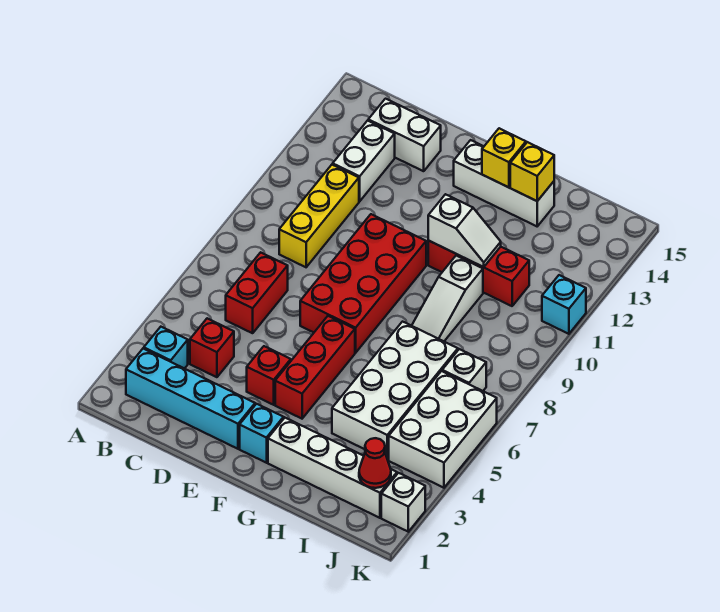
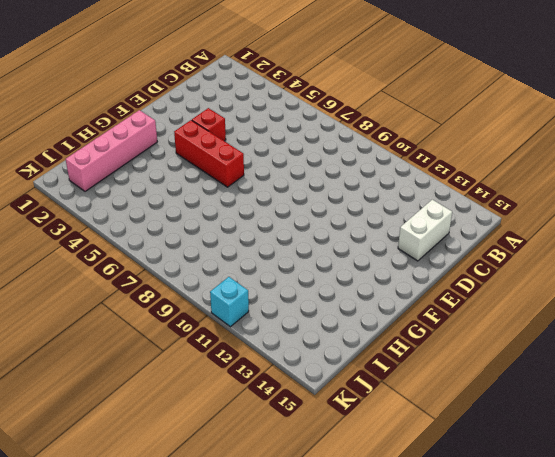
pink 1x4 brick [66,110,157,191] -> white 1x4 brick [268,418,397,518]
none -> cyan 1x4 brick [126,348,255,449]
none -> cyan 1x1 brick [144,327,188,369]
none -> red 1x1 brick [190,318,234,377]

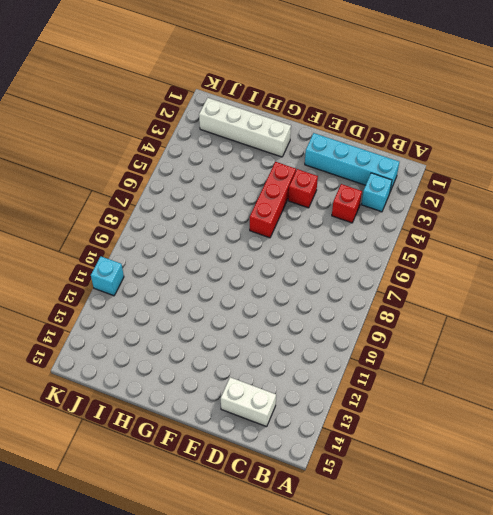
none -> red 1x2 brick [226,252,288,333]
none -> yellow 1x3 brick [279,165,359,267]
none -> white 1x2 brick [333,121,395,201]

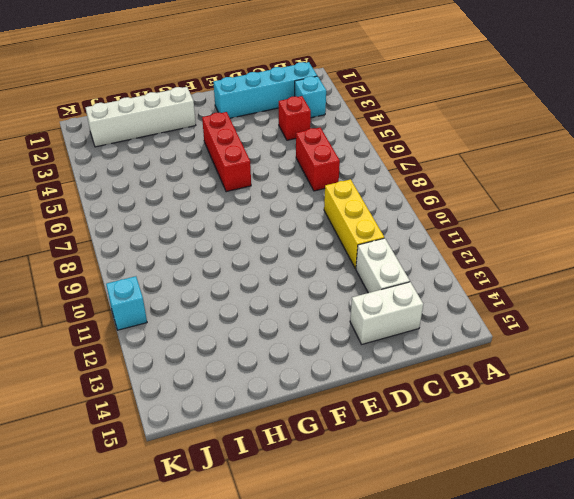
none -> red 1x1 brick [247,346,291,405]
none -> red 2x4 brick [300,214,426,353]
none -> cyan 1x1 brick [240,404,284,463]

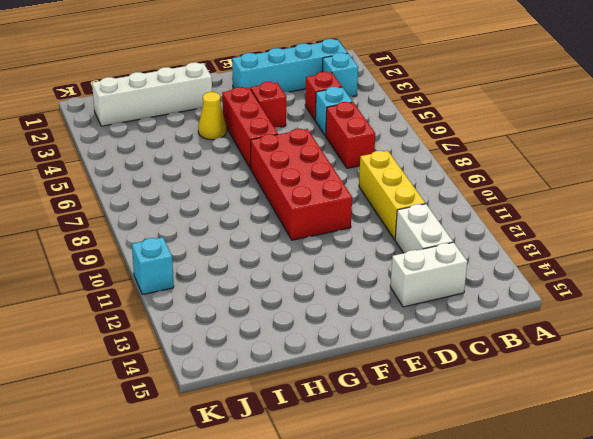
cyan 1x1 brick [315,87,352,136] -> cyan 1x1 brick moved to [240,404,284,463]
yellow 1x1 cone [198,92,227,140] -> none
none -> white 1x3 brick [454,140,554,226]
none -> red 1x3 brick [428,241,529,306]
none -> white 2x4 brick [332,322,458,460]

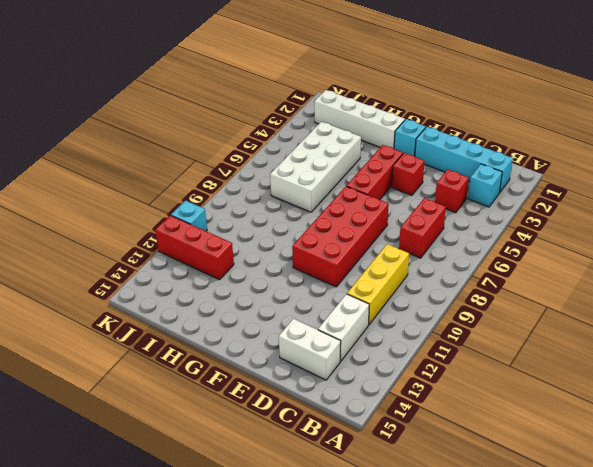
red 1x3 brick [155,215,234,280] -> red 1x3 brick moved to [428,241,529,306]
none -> white 1x3 brick [454,140,554,226]
none -> white 1x3 slope [412,256,483,341]
none -> white 2x3 brick [389,371,497,488]

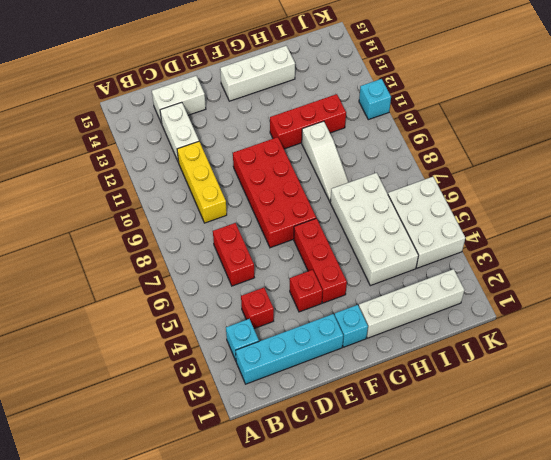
none -> white 1x1 brick [442,349,486,391]
none -> white 1x1 brick [381,473,425,532]
none -> white 1x2 slope [428,194,501,267]

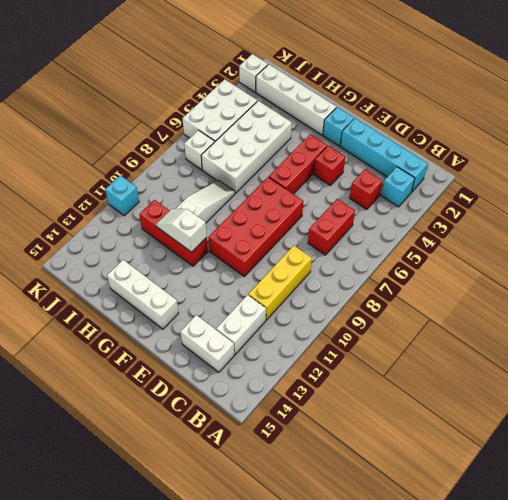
none -> yellow 1x1 brick [482,128,526,187]
none -> yellow 1x1 brick [510,142,554,201]
none -> red 1x1 cone [359,438,391,488]

